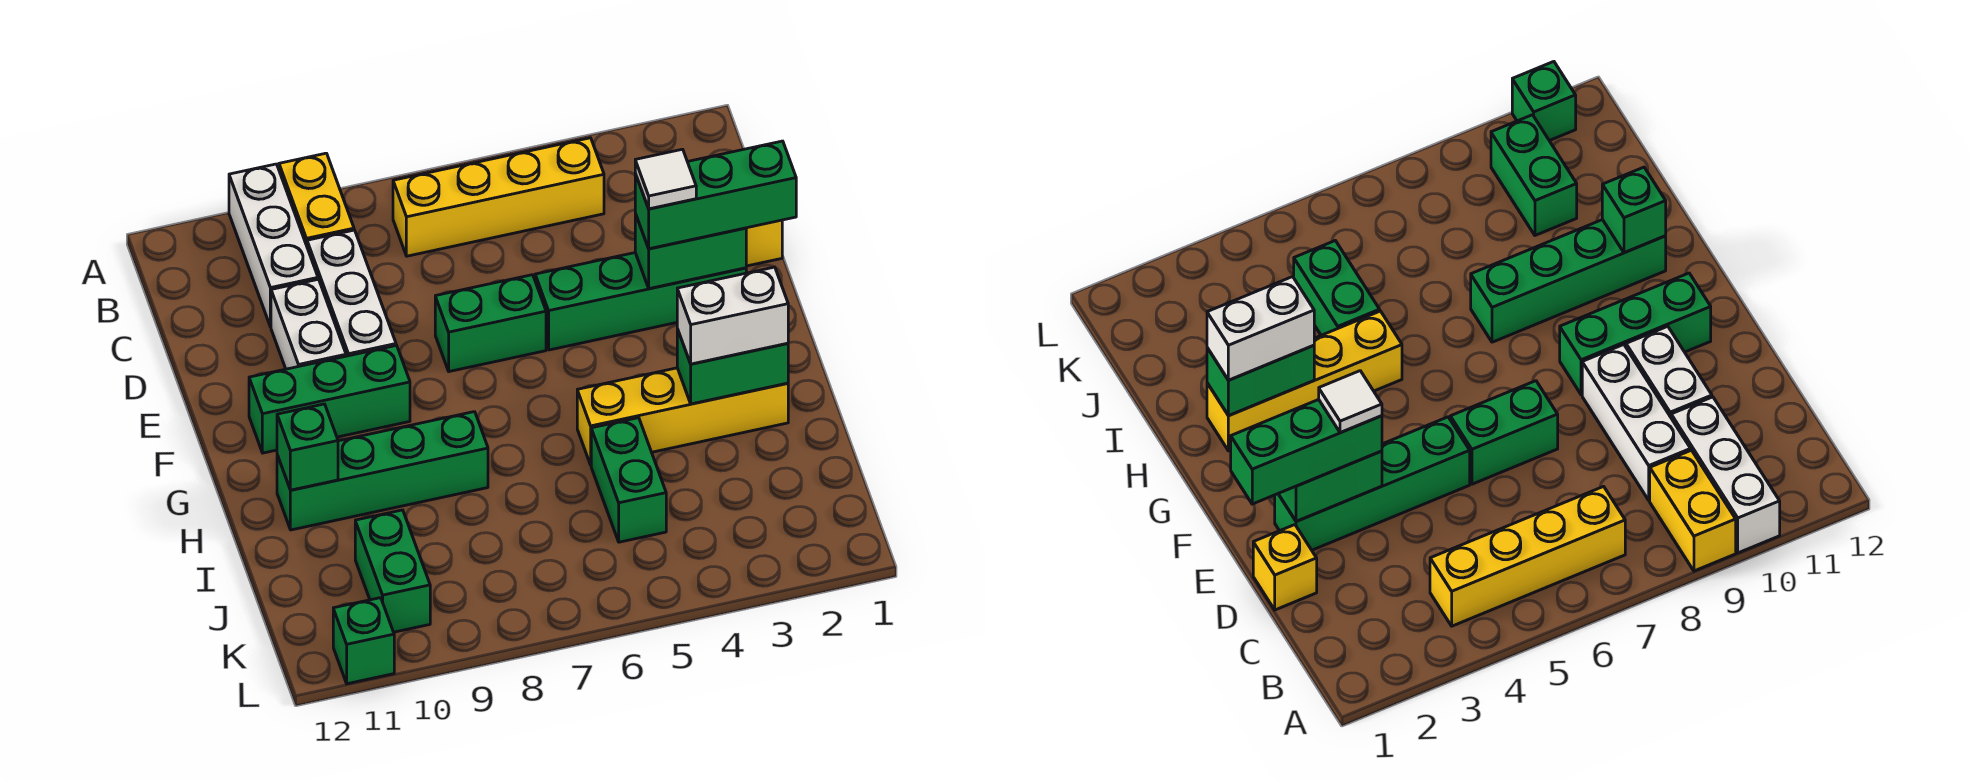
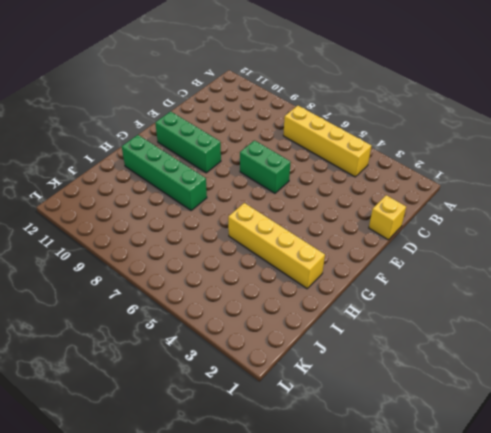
none -> yellow 1x2 brick [279,153,354,246]
none -> white 1x3 brick [229,164,318,327]
none -> white 1x3 brick [307,230,396,356]

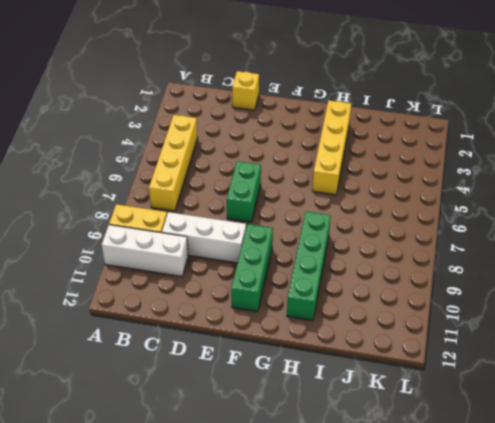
none -> white 1x2 brick [271,279,346,369]
none -> green 1x4 brick [535,253,746,350]
none -> green 1x2 brick [591,418,666,542]

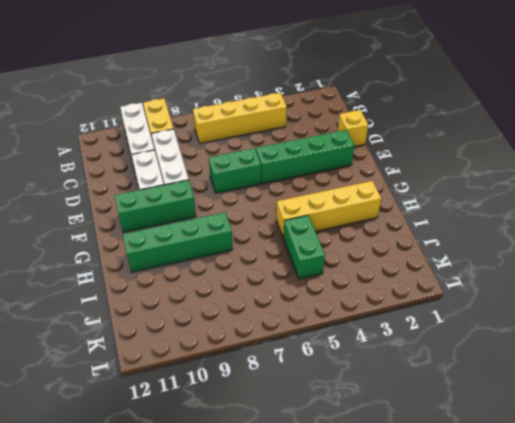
none -> green 1x2 brick [355,510,430,632]
none -> green 1x1 brick [333,598,394,684]
none -> green 1x2 brick [635,214,746,289]

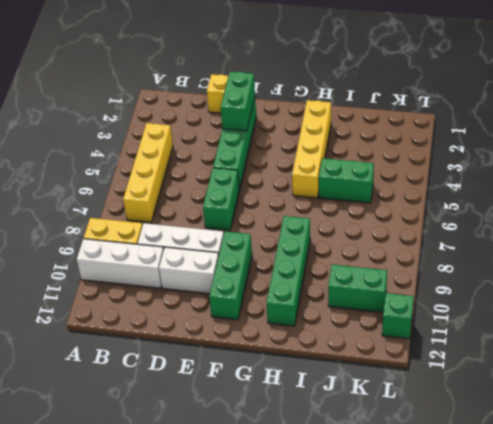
none -> green 1x2 brick [677,329,788,404]
none -> green 1x1 brick [277,404,338,490]
none -> green 1x3 brick [635,141,796,249]

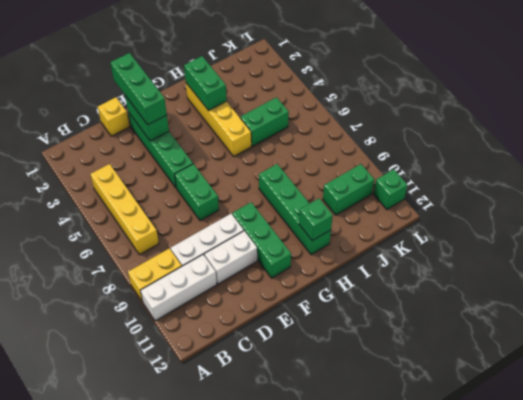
none -> white 1x2 brick [677,267,788,364]
none -> white 1x1 tile [635,149,696,209]

